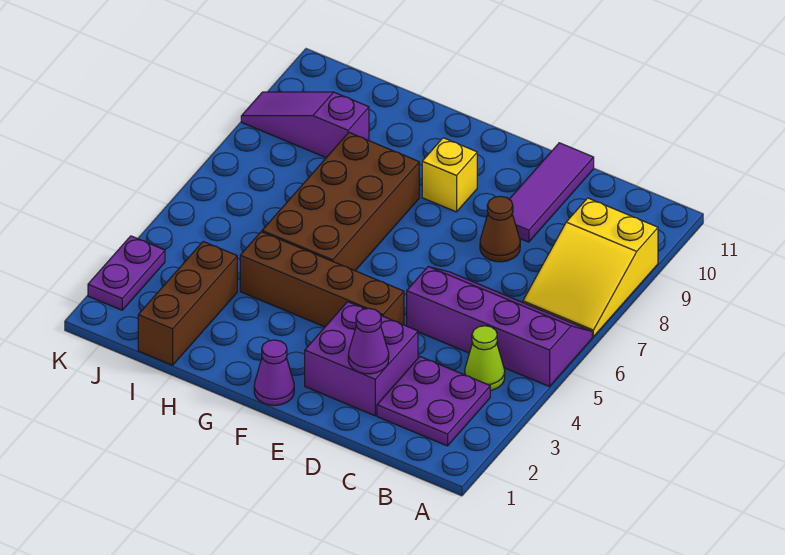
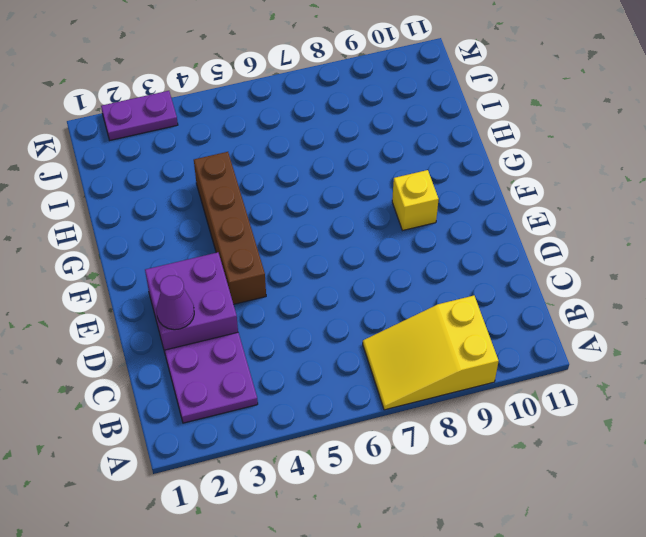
none -> purple 2x4 slope [407,267,592,387]
none -> lime 1x1 cone [465,326,505,391]
none -> brown 1x1 cone [480,196,520,262]

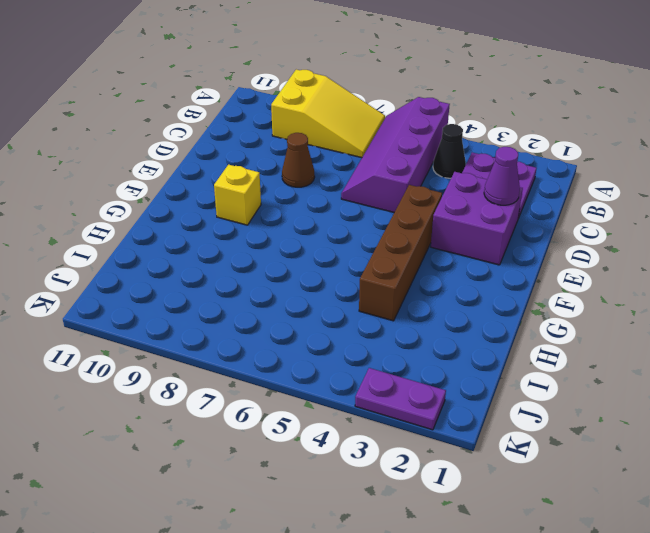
black 1x1 cone [433,124,466,178] -> lime 1x1 cone [465,326,505,391]
none -> purple 1x3 tile [509,143,594,242]
none -> purple 1x1 cone [254,340,294,405]
none -> brown 2x4 brick [262,133,419,271]

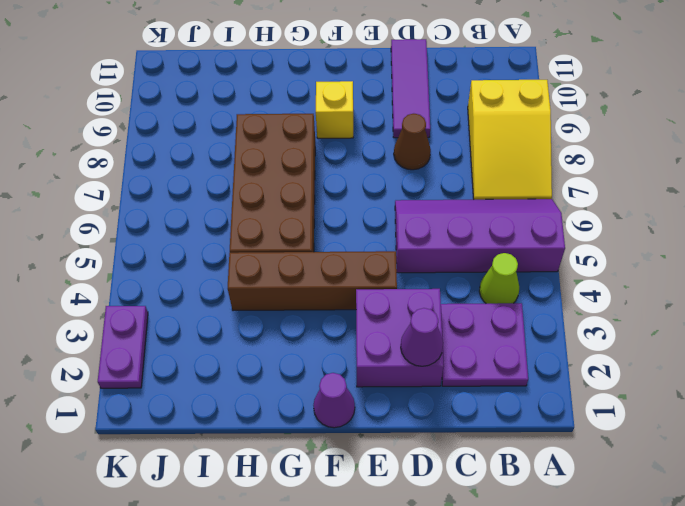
none -> brown 1x3 brick [138,242,237,365]
none -> purple 1x3 slope [241,92,369,158]

